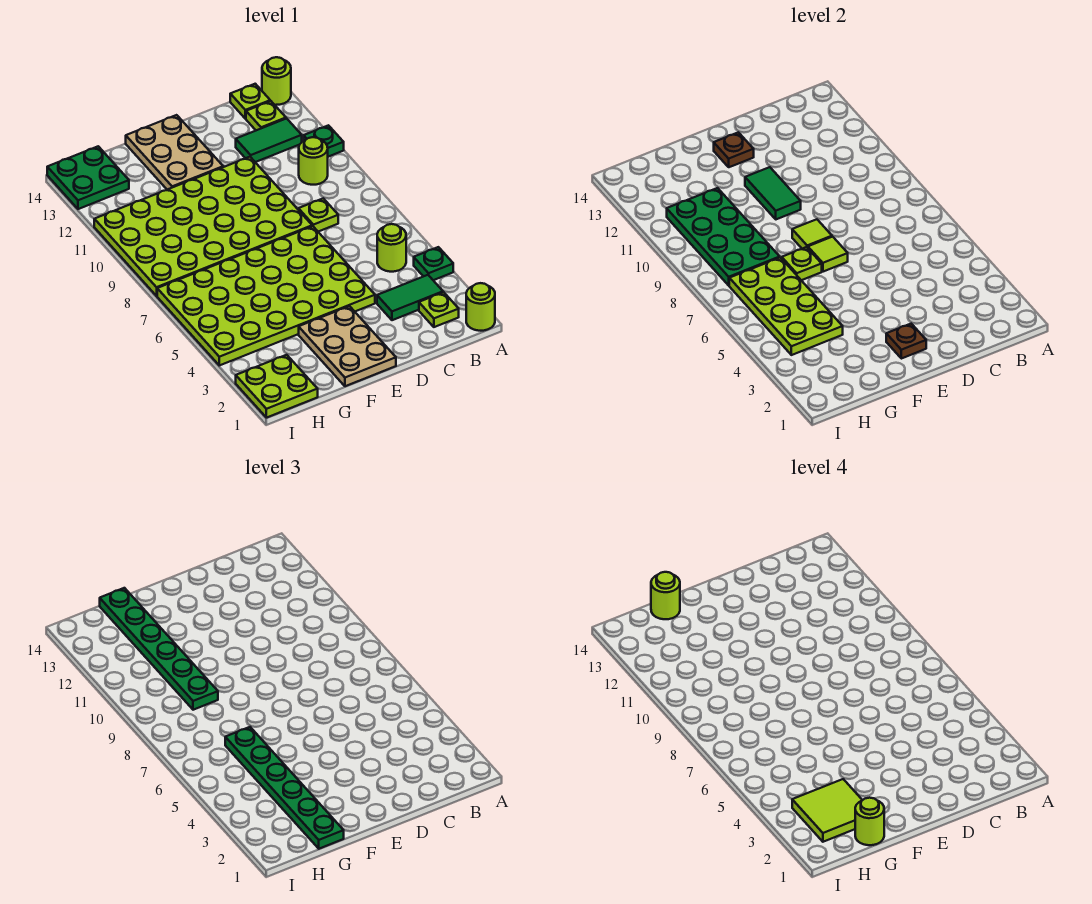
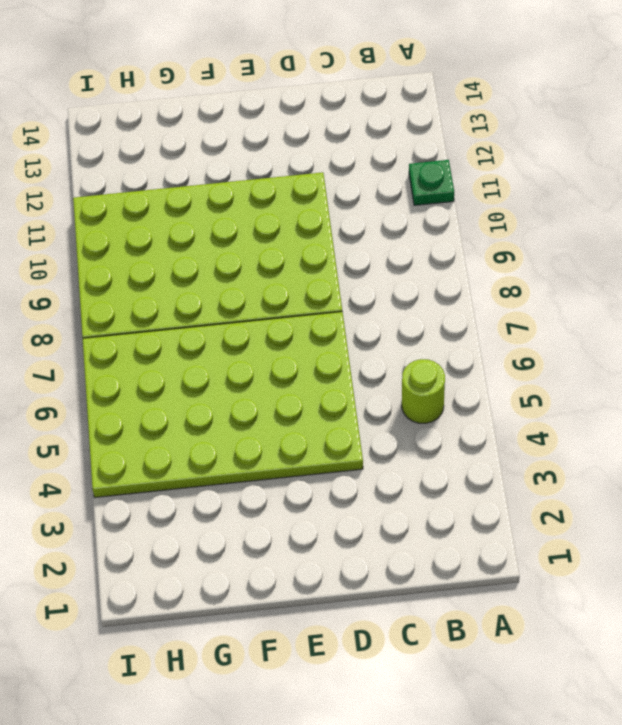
none -> lime 1x1 round brick [466,283,495,331]
none -> green 1x1 plate [414,247,453,280]
none -> lime 1x1 round brick [262,57,291,105]
none -> lime 1x1 plate [419,292,459,327]

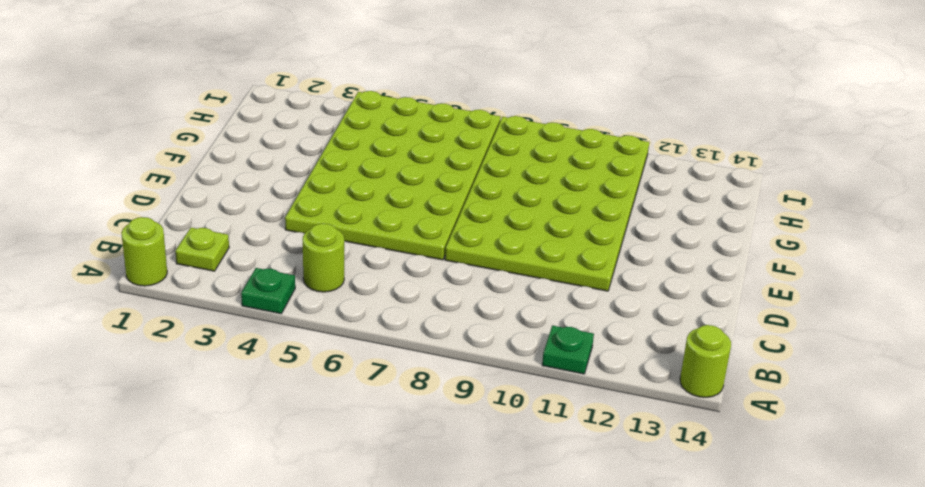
none -> green 1x2 tile [377,275,443,320]
none -> lime 1x1 round brick [299,137,328,185]
none -> green 1x2 tile [236,118,302,162]
none -> lime 1x1 plate [246,101,286,130]

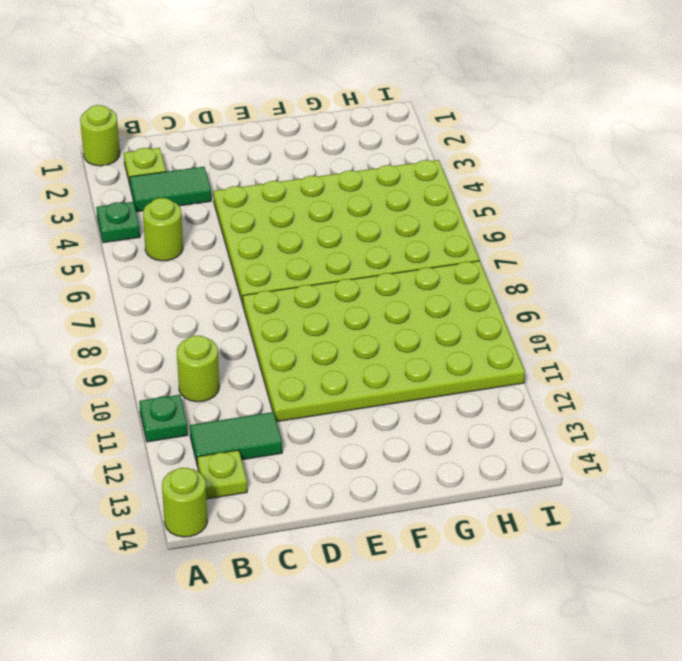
none -> lime 1x1 plate [230,84,270,119]
none -> lime 1x1 plate [299,198,338,232]
none -> tan 2x3 plate [299,306,396,386]
none -> tan 2x3 plate [126,115,223,190]

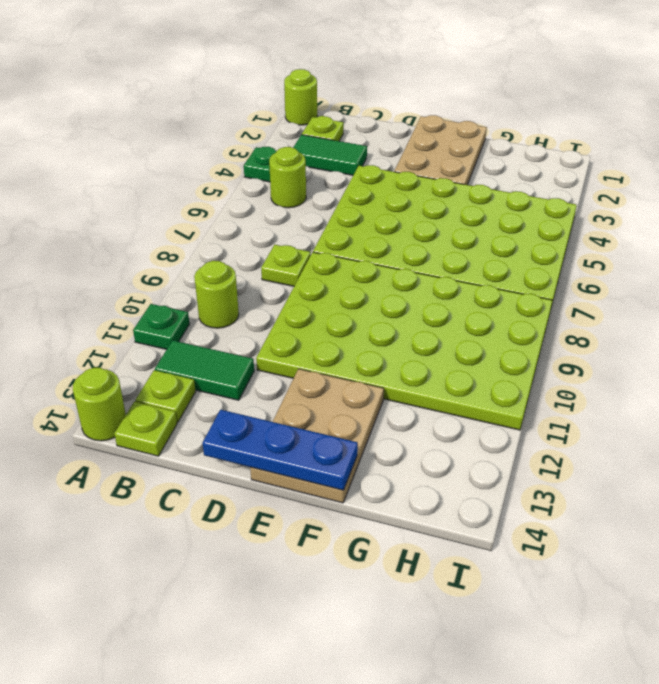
blue 1x3 plate [203,410,358,490] -> none
none -> lime 2x2 plate [236,355,318,418]
none -> green 2x2 plate [47,146,129,209]
none -> brown 1x1 plate [886,324,926,359]
none -> lime 1x1 tile [808,237,848,272]

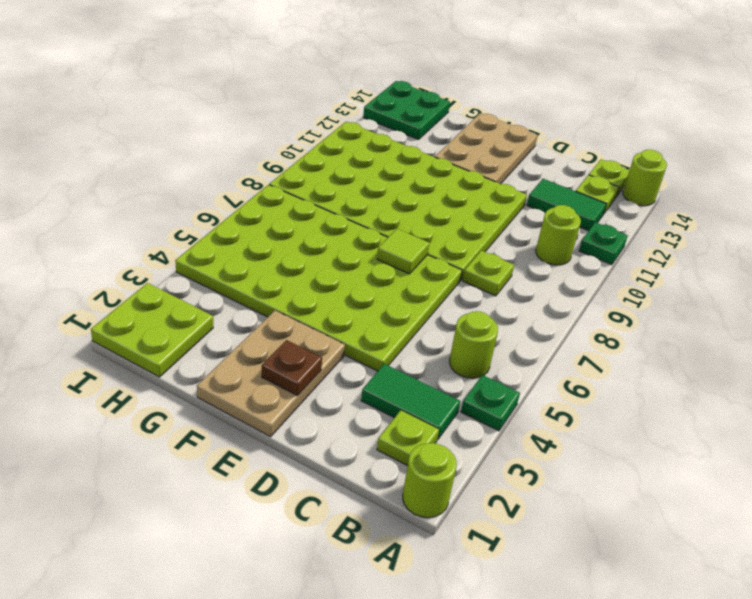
none -> lime 1x1 tile [792,219,832,249]
none -> green 1x2 tile [745,167,801,219]
none -> brown 1x1 plate [714,132,754,167]
none -> lime 1x1 plate [782,247,822,280]

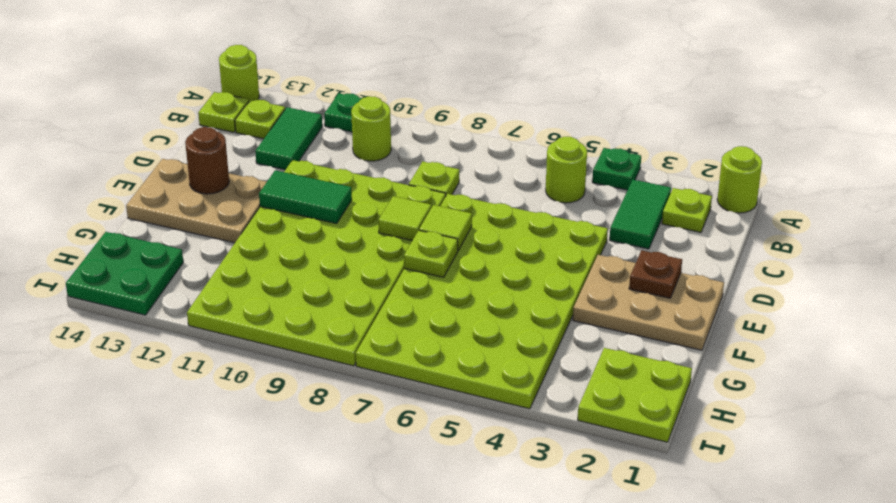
brown 1x1 round brick [185,127,229,194] -> brown 1x1 plate [714,132,754,167]
none -> lime 2x4 plate [729,258,843,355]
none -> green 2x4 plate [667,188,780,285]
none -> green 1x6 plate [225,727,344,849]
none -> green 1x6 plate [100,588,218,710]

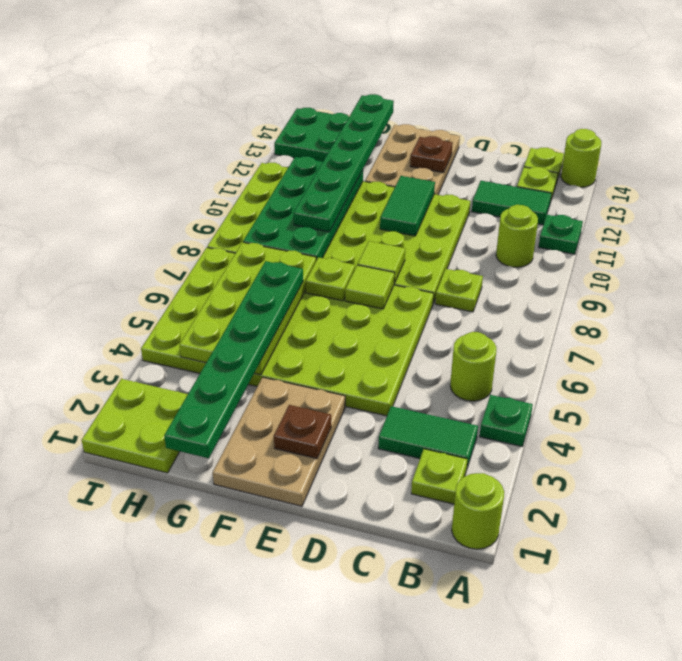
none -> lime 1x1 round brick [855,798,884,845]
none -> lime 2x2 tile [792,779,862,842]
none -> lime 1x1 round brick [651,572,680,619]

